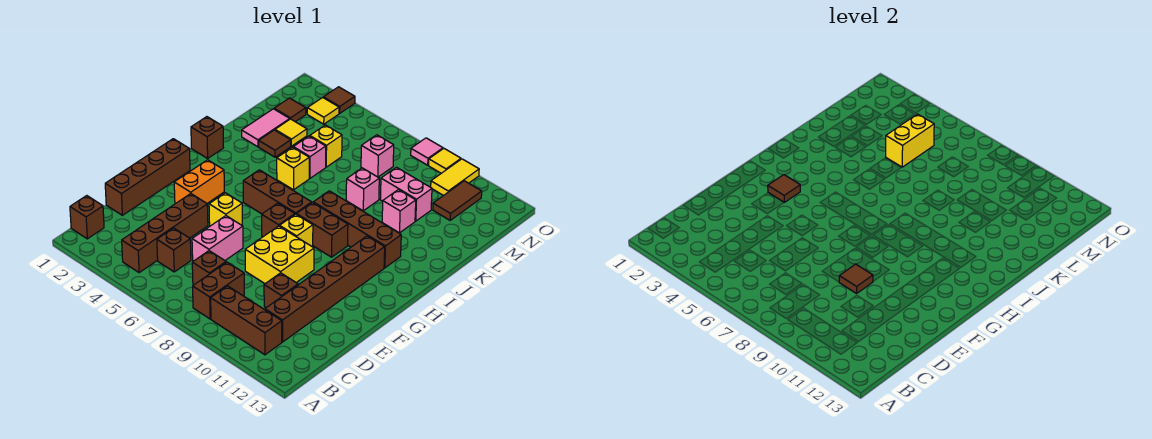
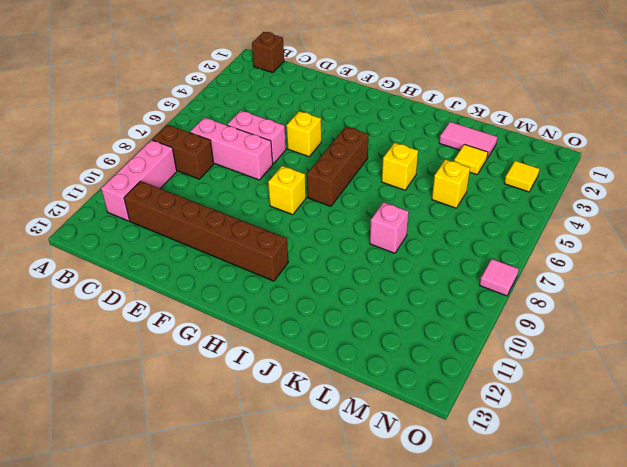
pink 1x3 brick [101,140,177,221] -> brown 1x3 brick [211,286,282,355]
pink 1x3 brick [190,118,273,180] -> brown 1x1 brick [192,251,226,285]
none -> brown 1x4 brick [122,194,208,272]
none -> brown 1x1 brick [157,228,191,272]
none -> brown 1x4 brick [105,139,190,215]
none -> brown 1x1 brick [264,273,298,308]

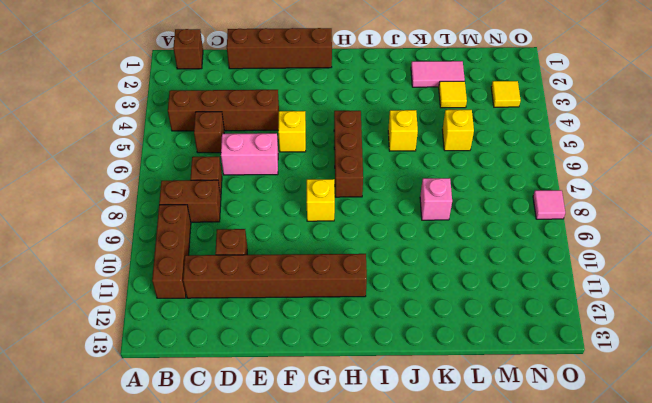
none -> yellow 2x2 brick [245,226,314,284]
none -> orange 1x2 brick [174,160,224,204]
none -> brown 1x1 brick [262,203,295,237]
none -> brown 1x2 brick [297,203,348,257]

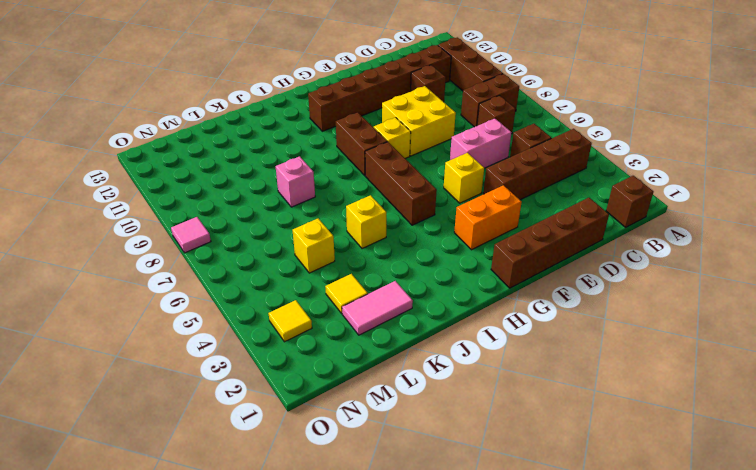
none -> brown 1x1 brick [262,203,295,237]
none -> brown 1x1 brick [191,117,224,158]
none -> brown 1x4 brick [313,191,401,268]
none -> brown 1x1 tile [259,130,291,157]

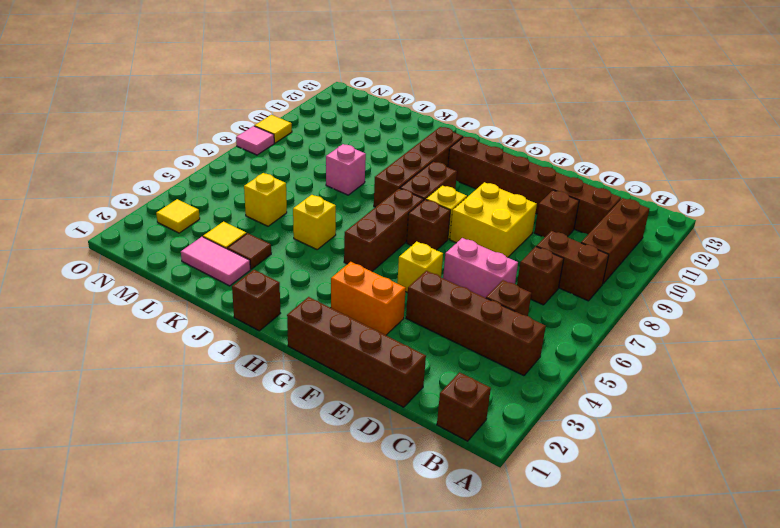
none -> pink 1x1 brick [293,136,326,178]
none -> pink 1x1 brick [382,190,416,233]
none -> pink 1x2 brick [380,167,432,221]
none -> brown 1x1 tile [274,98,306,122]

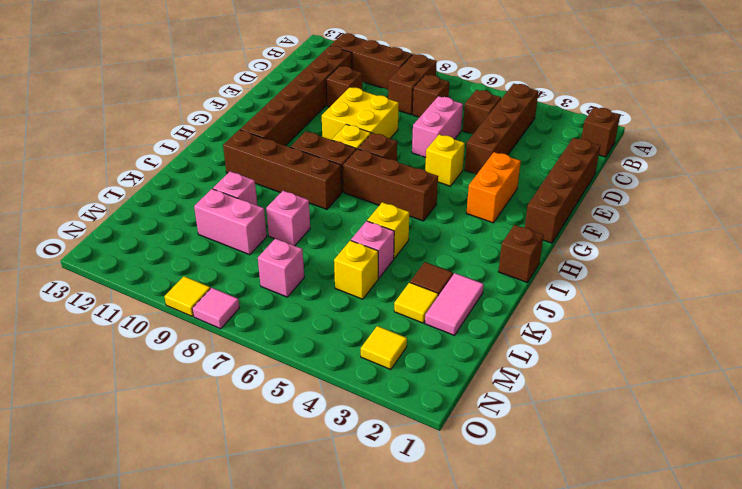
none -> brown 1x1 tile [274,98,306,122]
none -> brown 1x2 tile [433,181,482,220]
none -> yellow 1x2 tile [431,159,479,196]
none -> brown 1x1 tile [323,87,355,113]

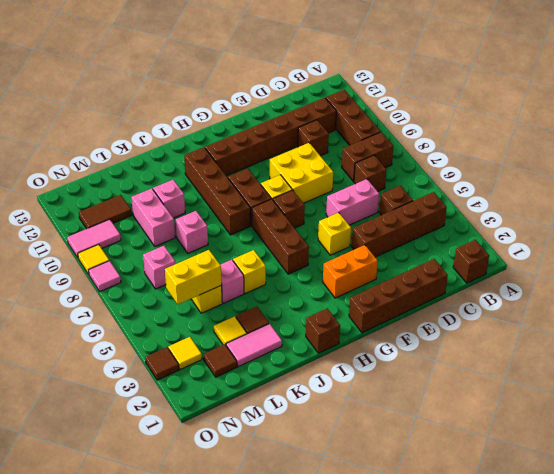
pink 1x2 tile [67,219,121,258] -> yellow 1x2 tile [431,159,479,196]
none -> brown 1x1 tile [839,264,873,293]
none -> brown 1x1 tile [768,175,800,202]

